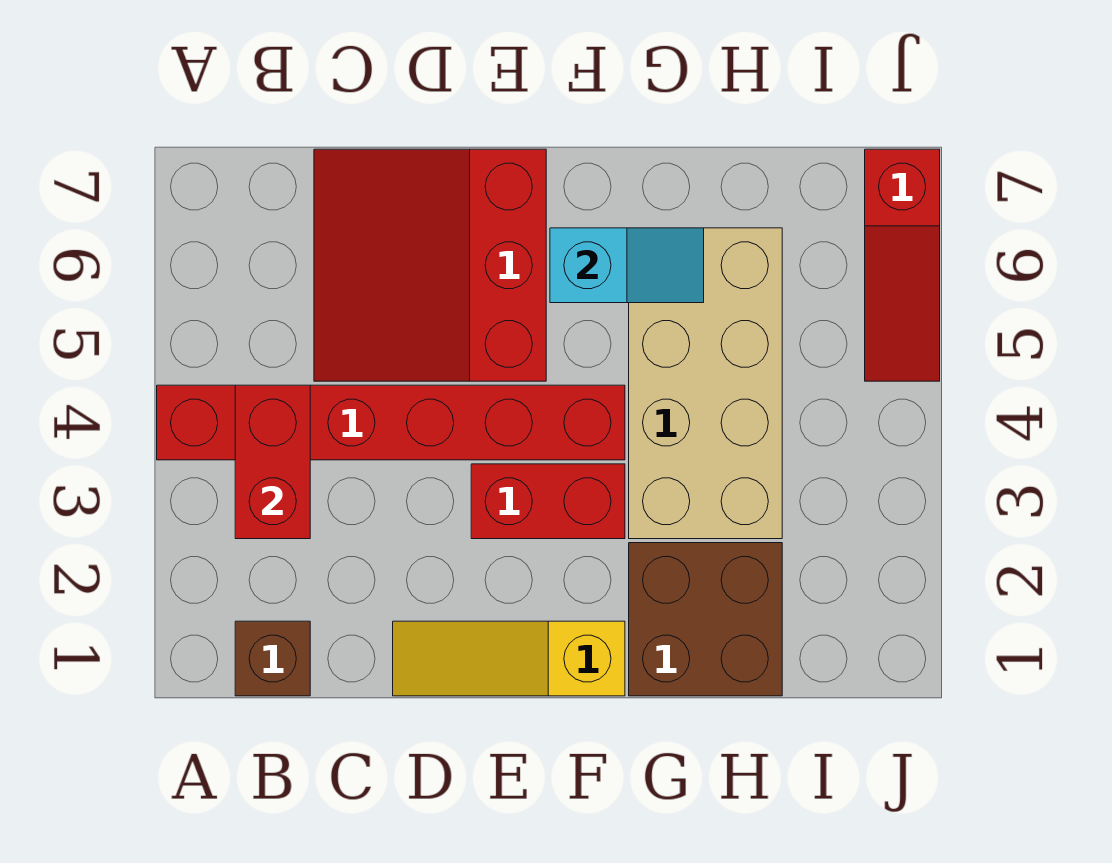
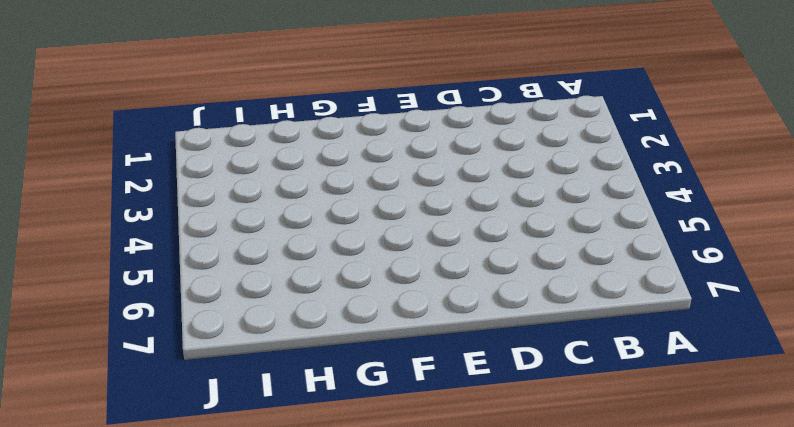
none -> red 1x6 brick [157,385,625,460]
none -> brown 1x1 brick [235,621,310,696]

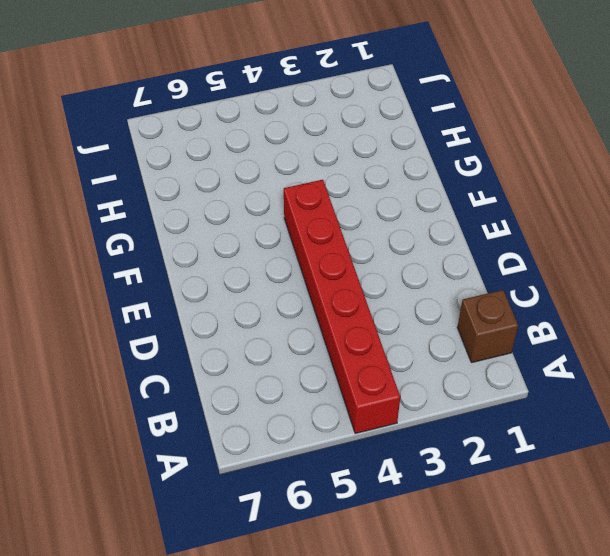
none -> red 3x3 slope [314,149,546,381]
none -> yellow 1x3 slope [393,621,625,696]

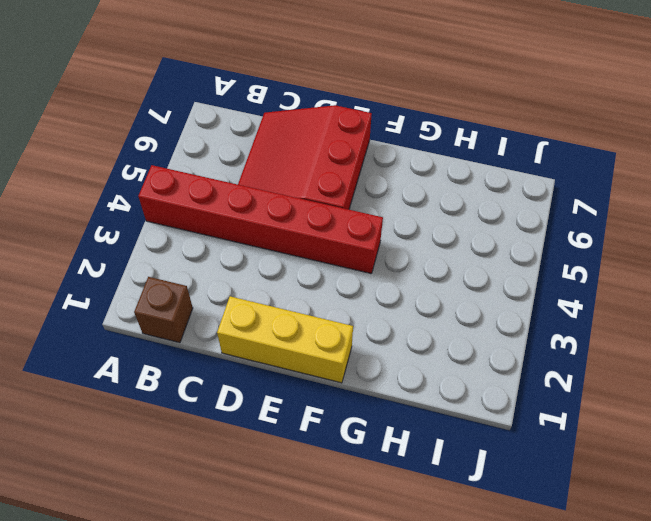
yellow 1x3 brick [217,296,353,383] -> yellow 1x3 slope [393,621,625,696]
none -> red 1x2 brick [471,464,625,539]
none -> brown 2x2 brick [629,543,782,696]

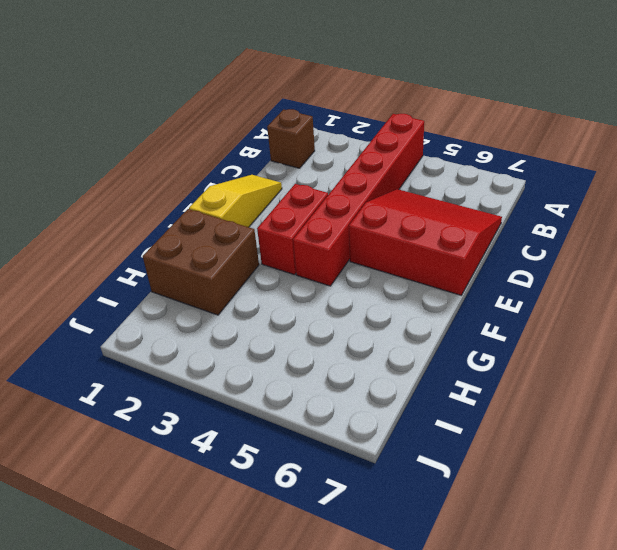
none -> tan 2x4 brick [629,228,782,539]
none -> red 1x3 slope [865,149,940,381]

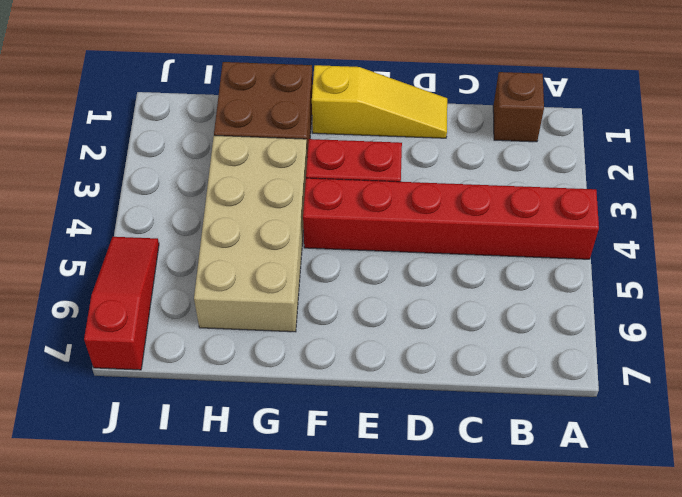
none -> red 3x3 slope [314,149,546,381]
none -> red 1x2 brick [235,385,310,539]

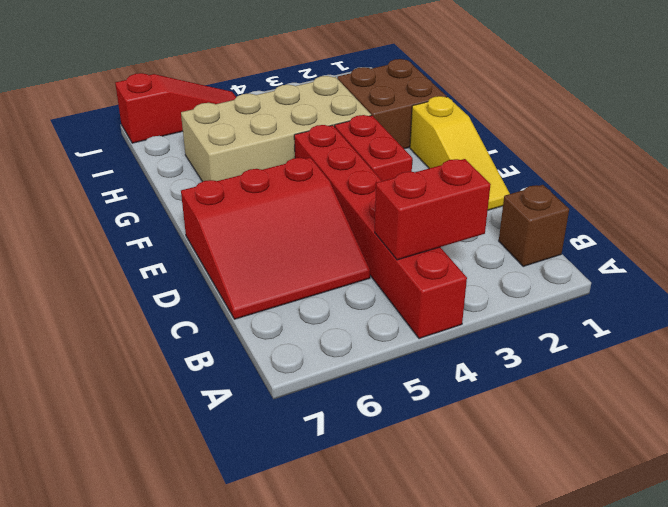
none -> cyan 1x2 slope [550,228,704,303]

